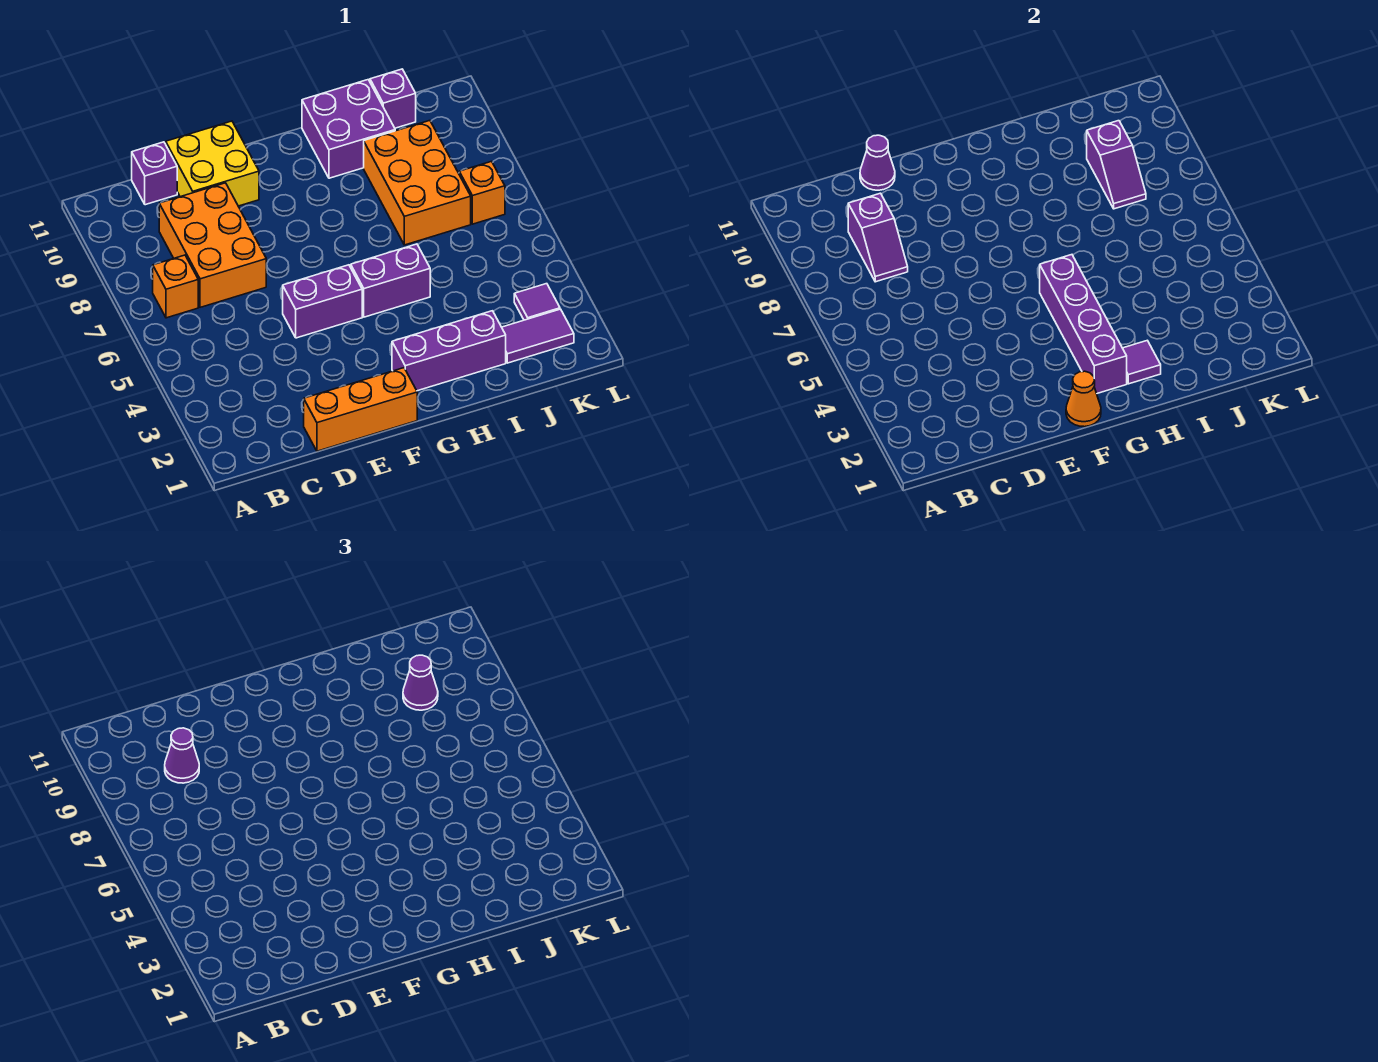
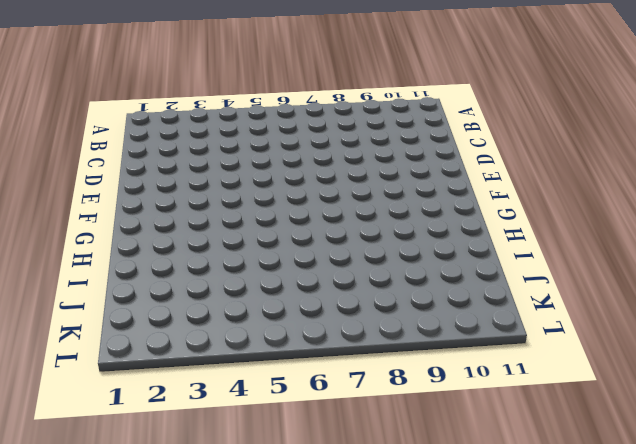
none -> orange 1x1 brick [153,255,198,318]
none -> orange 2x3 brick [159,183,266,307]
none -> purple 1x1 brick [132,142,177,205]

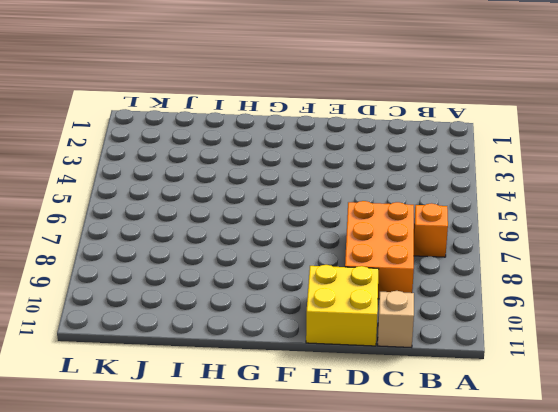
tan 1x1 brick [378,291,414,347] -> purple 1x1 brick [132,142,177,205]
none -> orange 1x3 brick [304,368,417,451]
none -> purple 1x2 brick [283,265,362,338]
none -> purple 1x3 brick [392,311,506,391]

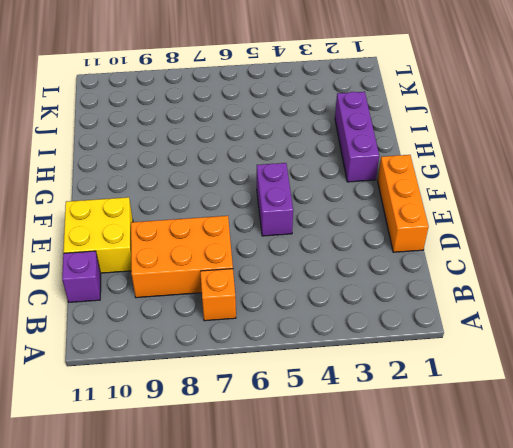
none -> purple 1x2 brick [351,244,430,317]
none -> purple 2x2 brick [302,80,395,178]
none -> orange 2x3 brick [364,121,471,245]

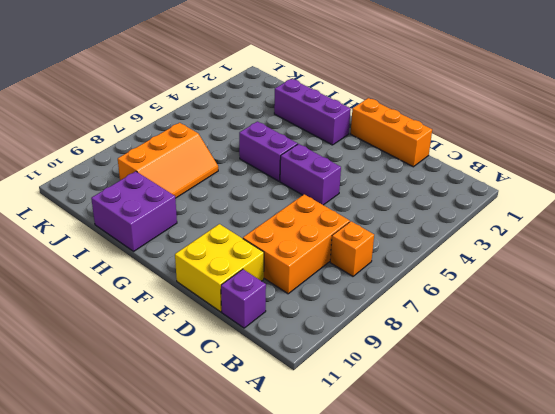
orange 2x3 slope [118,123,218,198] -> orange 2x3 brick [364,121,471,245]
none -> purple 1x2 tile [502,309,574,363]
none -> purple 1x1 brick [370,69,416,128]
none -> purple 1x1 tile [514,284,560,320]

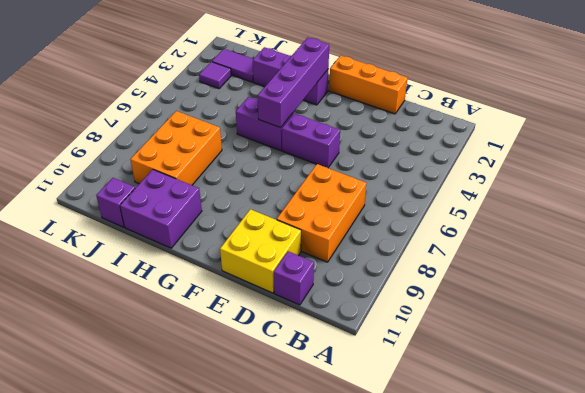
none -> orange 1x1 brick [153,255,198,318]
none -> orange 1x1 brick [459,161,505,224]
none -> purple 1x2 slope [848,193,908,282]

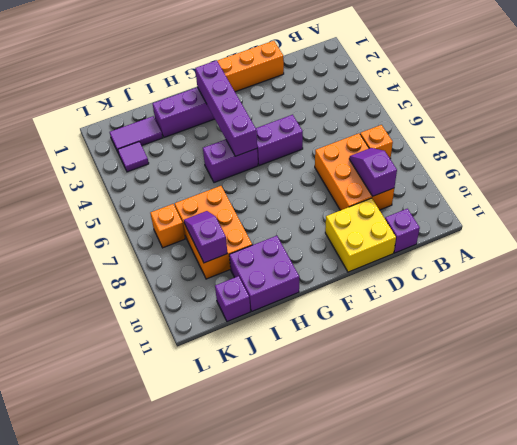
none -> purple 1x1 cone [860,135,895,190]
none -> orange 1x1 cone [1066,371,1101,427]
none -> purple 1x1 tile [1123,341,1161,384]

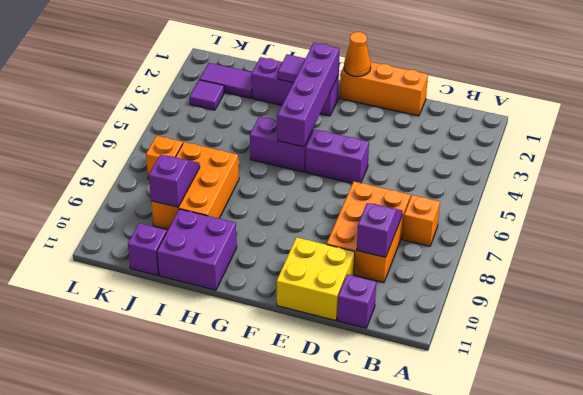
none -> purple 1x1 cone [860,135,895,190]
none -> purple 1x1 cone [165,728,199,783]
none -> purple 1x1 cone [403,655,438,710]

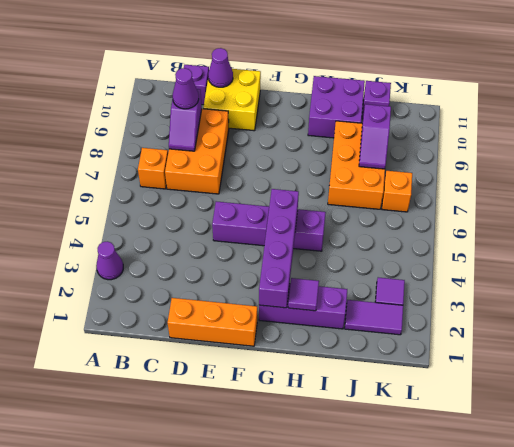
purple 1x1 cone [96,241,123,280] -> purple 1x1 cone moved to [403,655,438,710]
none -> orange 1x1 cone [1066,371,1101,427]

